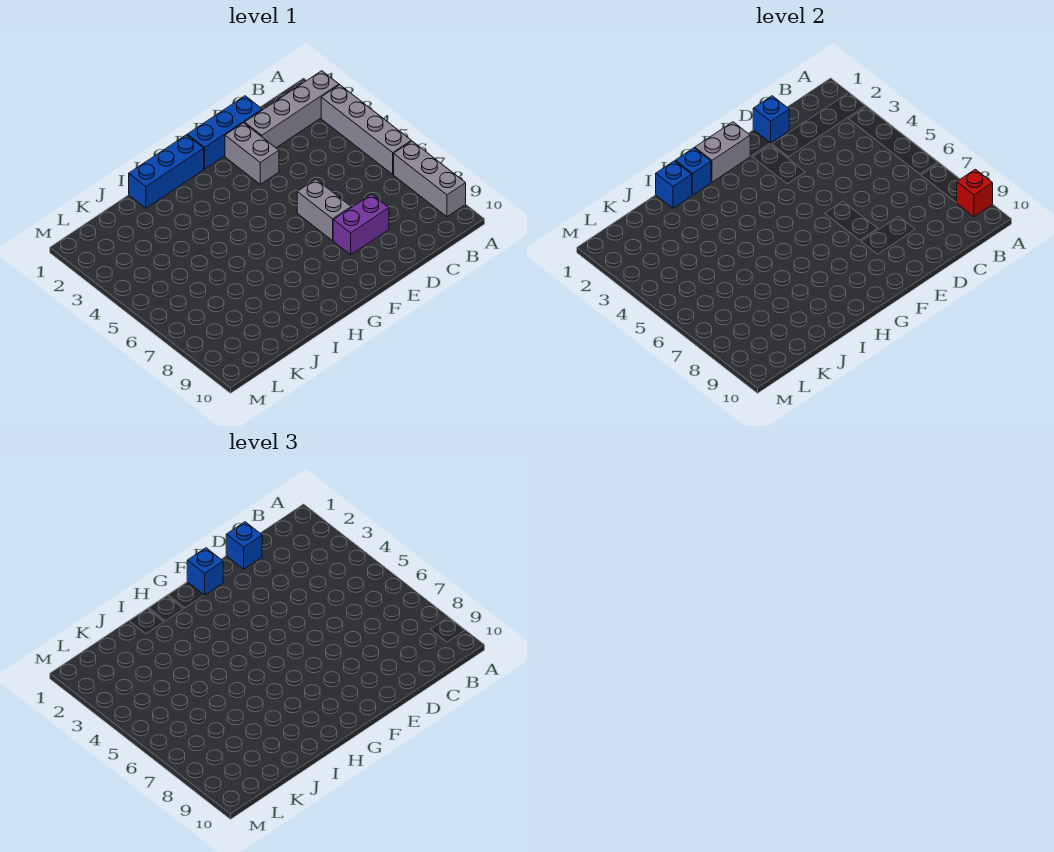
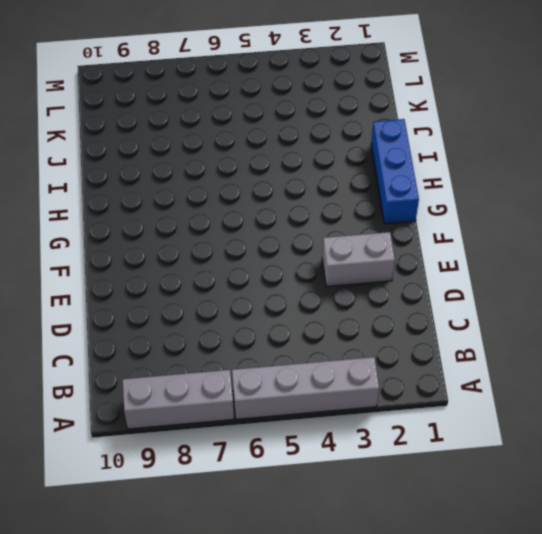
none -> grey 1x4 brick [245,71,339,148]
none -> blue 1x3 brick [187,96,262,169]
none -> purple 1x2 brick [333,194,389,255]

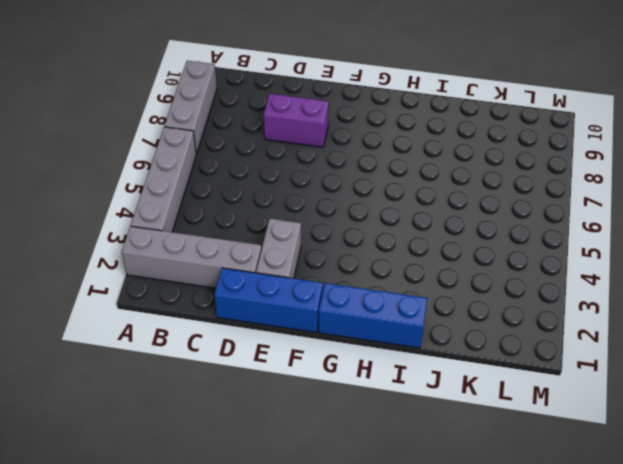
none -> grey 1x2 brick [297,179,351,241]
none -> red 1x1 brick [957,169,993,217]
none -> blue 1x1 brick [753,96,789,143]

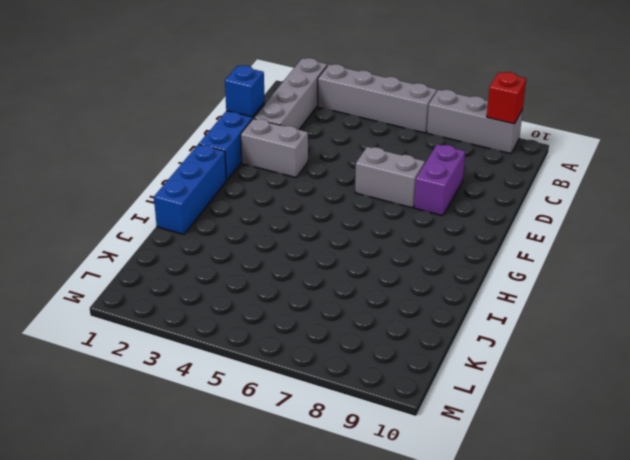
none -> grey 1x2 brick [695,122,750,182]
none -> blue 1x1 brick [675,148,711,195]
none -> blue 1x1 brick [656,161,692,208]

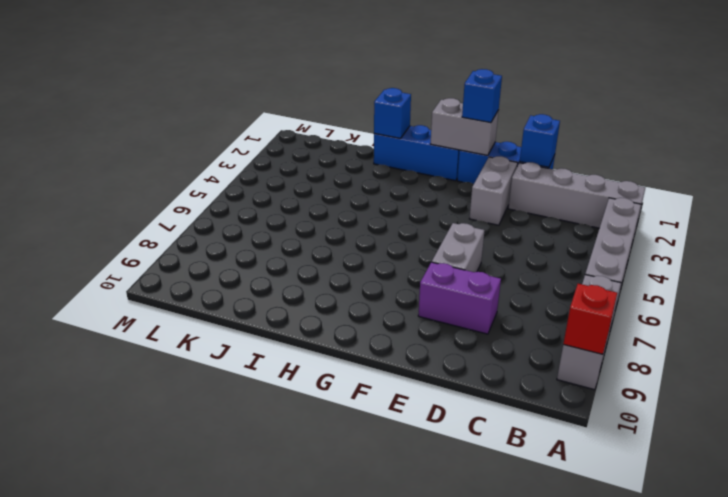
none -> blue 1x1 brick [675,148,711,195]
none -> blue 1x1 brick [226,522,262,569]

